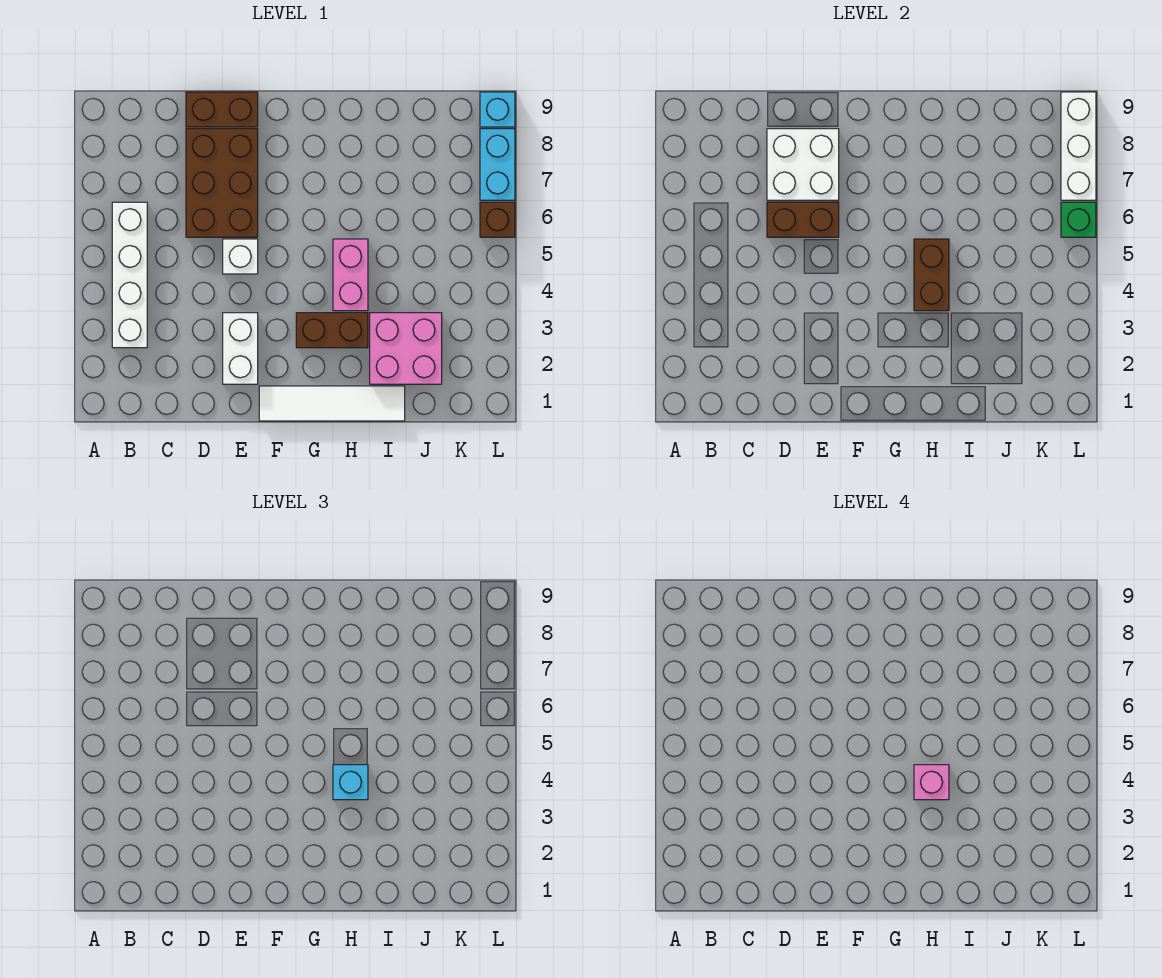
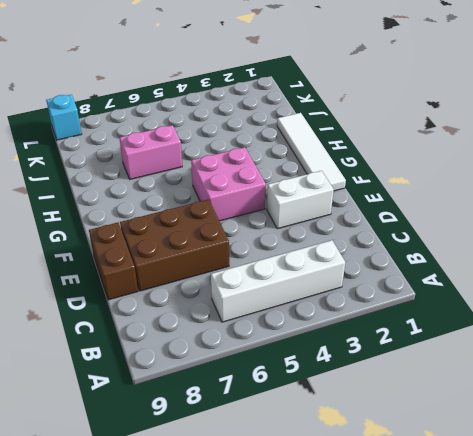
pink 2x2 brick [191,147,266,221] -> pink 2x2 brick moved to [370,313,442,384]
pink 1x2 brick [120,125,182,179] -> pink 1x2 brick moved to [333,239,368,311]
none -> white 1x1 brick [223,239,258,274]
none -> brown 1x2 brick [296,313,368,348]
none -> brown 1x1 brick [480,202,515,237]

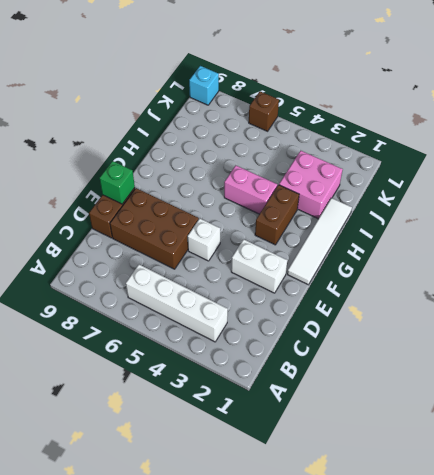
green 1x1 brick [100,161,135,204] -> green 1x1 brick moved to [1061,202,1096,237]
none -> cyan 1x2 brick [480,129,515,200]
none -> brown 1x2 brick [767,202,839,237]
none -> white 2x2 brick [767,129,839,200]

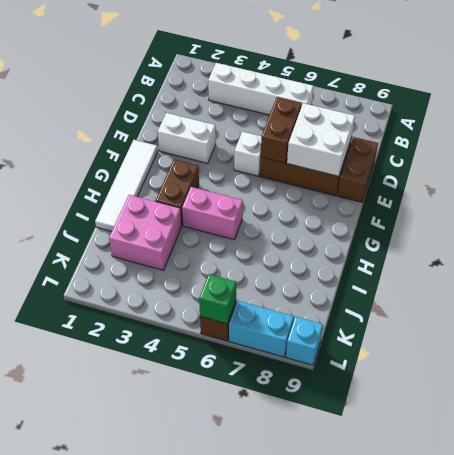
none -> brown 1x2 brick [914,239,949,311]
none -> white 1x3 brick [1061,92,1096,200]
none -> cyan 1x1 brick [333,765,368,800]

